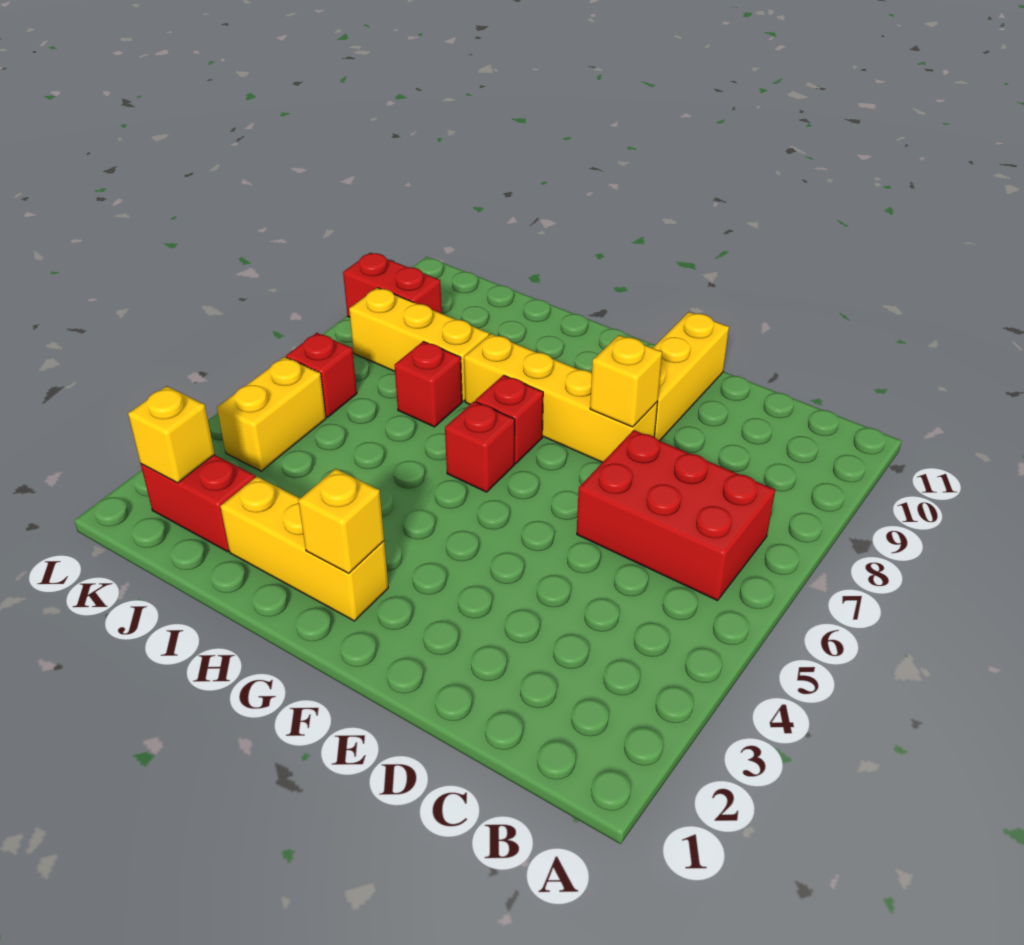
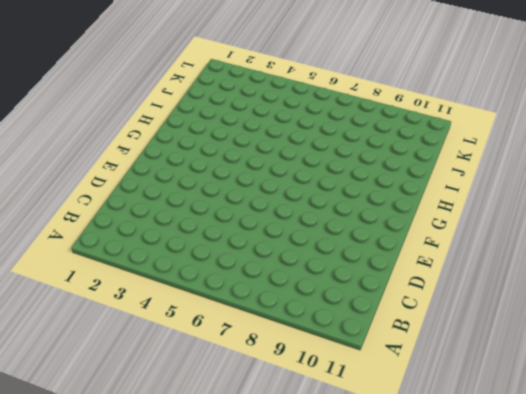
none -> red 2x3 brick [577,430,775,601]
none -> yellow 1x4 brick [464,334,658,463]
none -> yellow 1x3 brick [653,312,729,441]

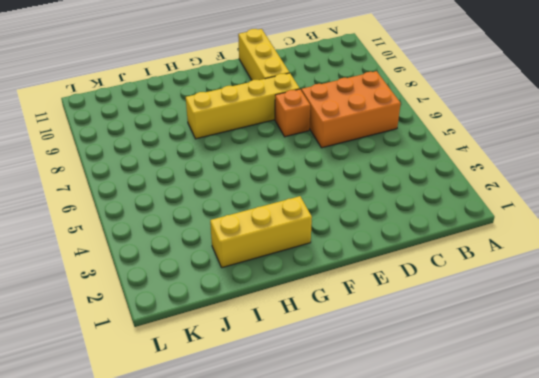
orange 2x3 brick [301,71,401,148] -> red 2x3 brick [577,430,775,601]
orange 1x1 brick [275,89,310,137] -> none
none -> red 1x1 brick [445,401,515,492]
none -> red 1x1 brick [475,375,543,464]
none -> red 1x1 brick [394,341,462,427]

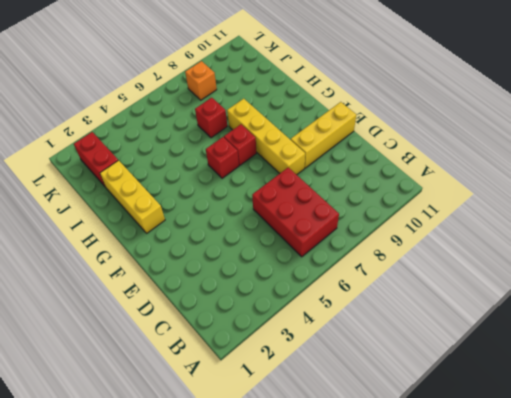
orange 1x1 brick [185,61,217,100] -> yellow 1x3 brick [349,288,489,401]
none -> yellow 1x2 brick [217,357,326,471]
none -> red 1x1 brick [286,333,357,417]
none -> red 1x2 brick [343,253,442,317]

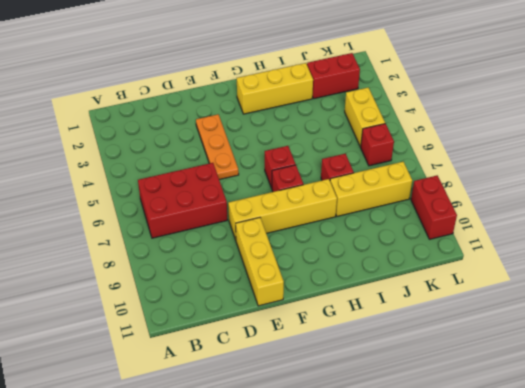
orange 1x3 plate [196,114,239,180] -> none
red 1x2 brick [411,175,457,239] -> red 1x2 brick turned to [343,253,442,317]
none -> yellow 1x1 brick [590,335,662,427]
none -> yellow 1x1 brick [298,469,384,573]
none -> yellow 1x1 brick [128,386,215,483]

